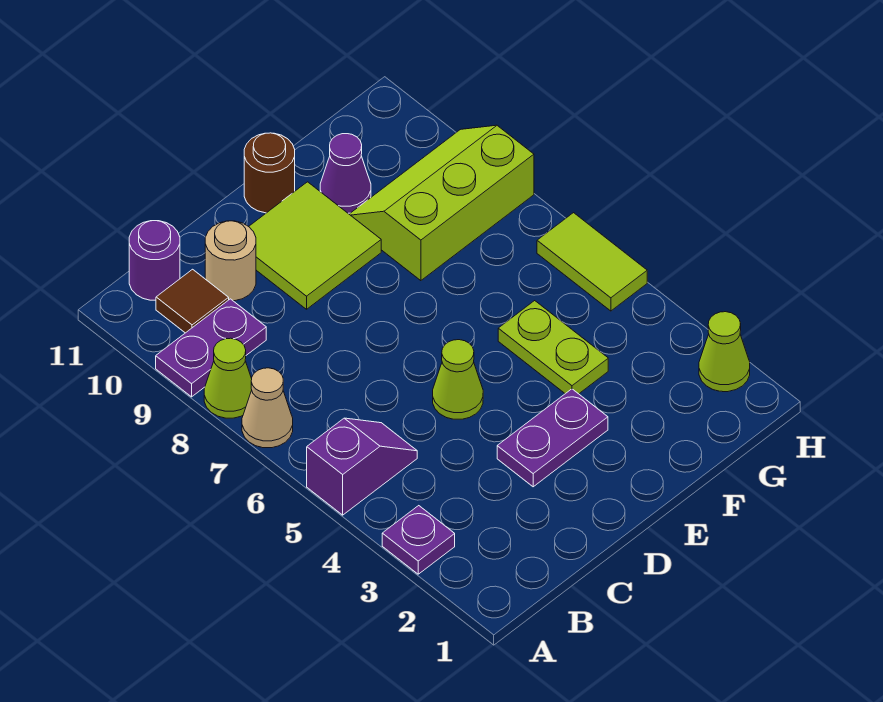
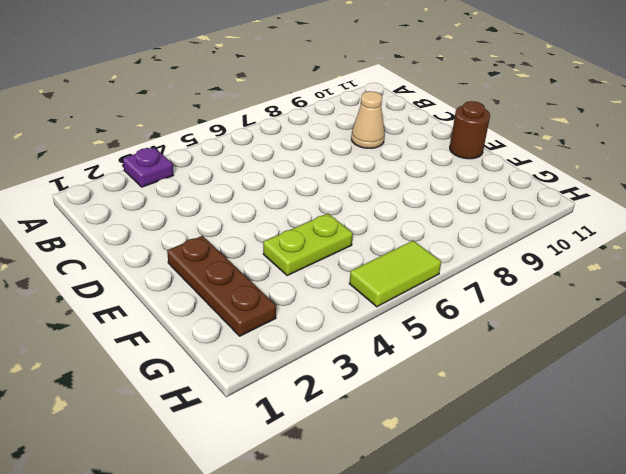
tan 1x1 cone [351,91,385,148] -> tan 1x1 cone moved to [242,368,293,448]
brown 1x3 plate [167,236,276,336] -> none
none -> purple 1x2 slope [307,418,417,515]
none -> lime 1x1 cone [204,338,252,418]
none -> purple 1x2 plate [156,299,266,397]

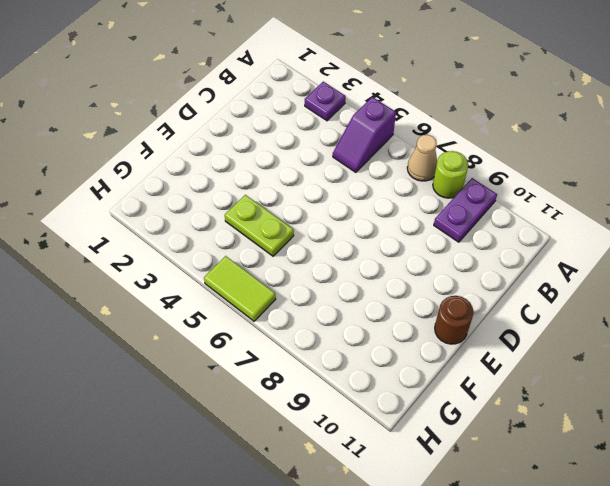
lime 1x1 round brick [433,151,468,198] -> lime 1x1 cone [204,338,252,418]
none -> brown 1x1 tile [156,269,229,333]
none -> purple 1x1 round brick [129,221,180,300]
none -> tan 1x1 round brick [205,221,256,301]

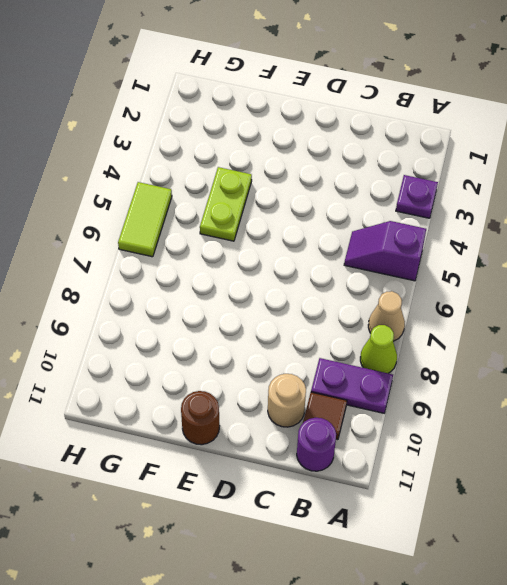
none -> purple 1x2 plate [497,389,608,487]
none -> lime 1x1 cone [433,340,483,419]
none -> lime 2x2 tile [249,182,381,309]

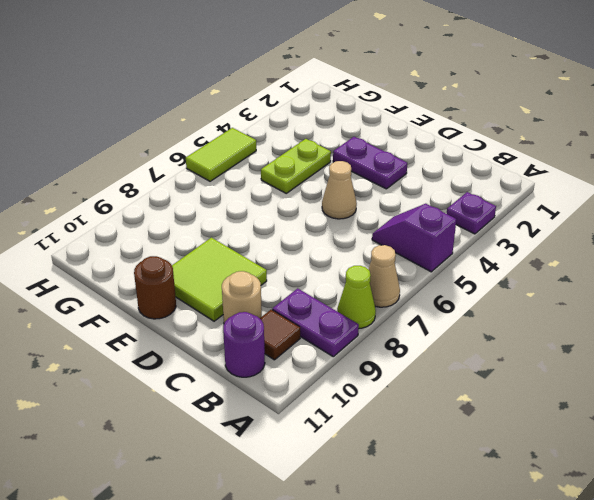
tan 1x1 cone [322,161,357,219] -> lime 1x1 cone [433,340,483,419]
none -> lime 2x3 slope [349,125,534,281]
none -> purple 1x1 cone [320,134,371,213]
none -> lime 1x1 cone [699,312,750,392]

